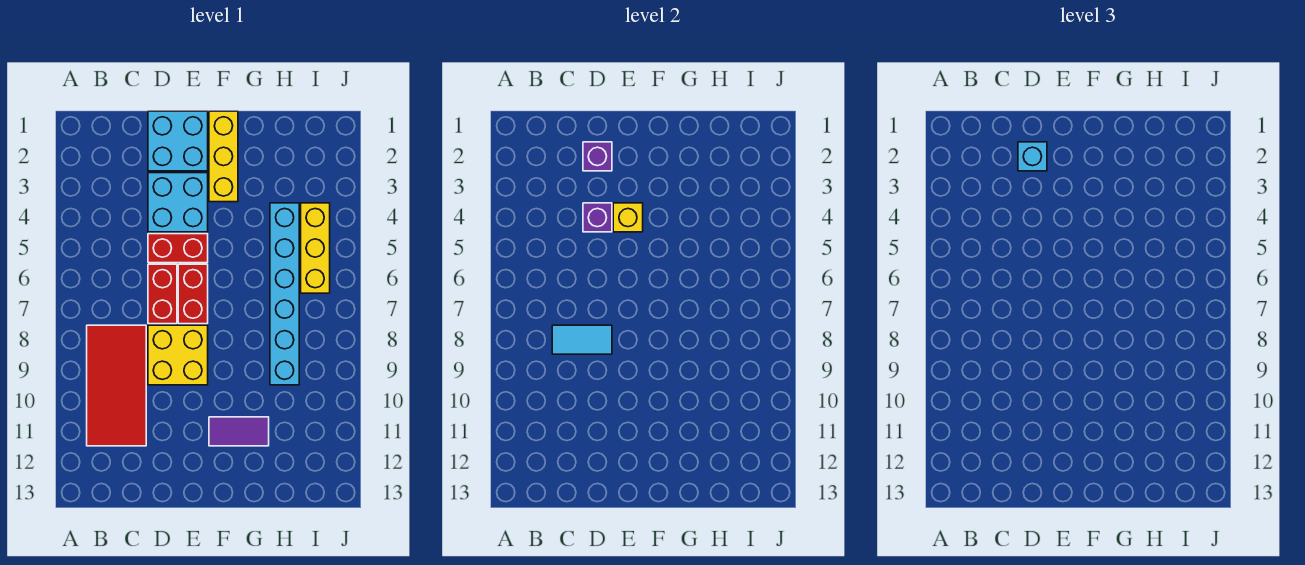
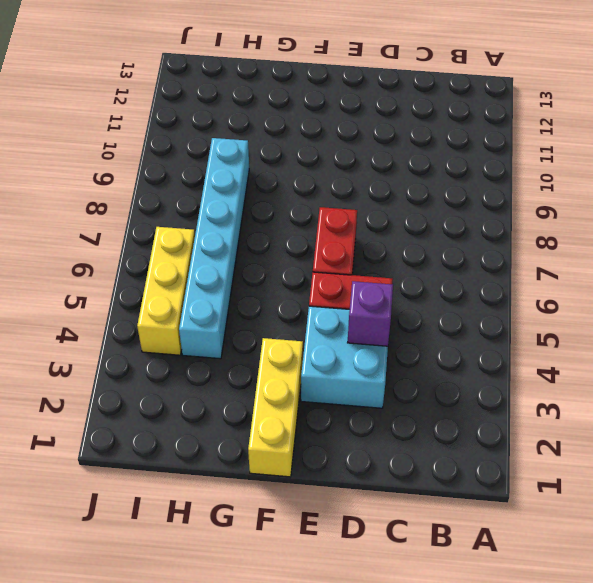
none -> red 2x4 tile [87,325,146,446]
none -> cyan 2x2 brick [148,111,208,171]
none -> red 1x2 brick [148,264,177,324]

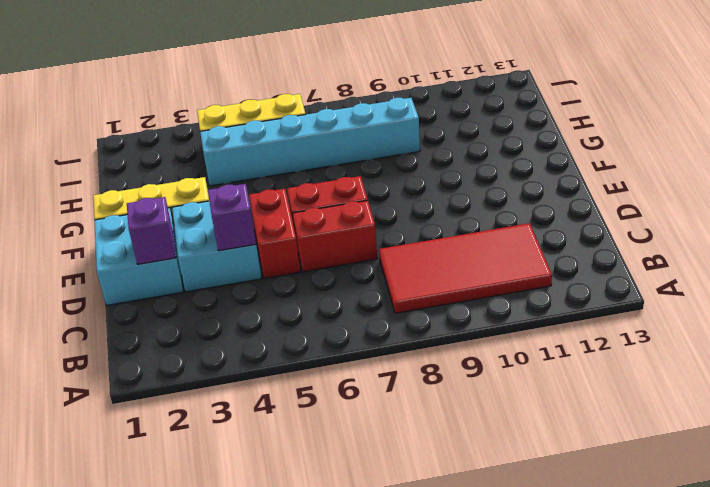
none -> yellow 2x2 brick [148,325,208,385]
none -> purple 1x2 tile [209,417,269,446]
none -> cyan 1x2 tile [552,325,612,354]

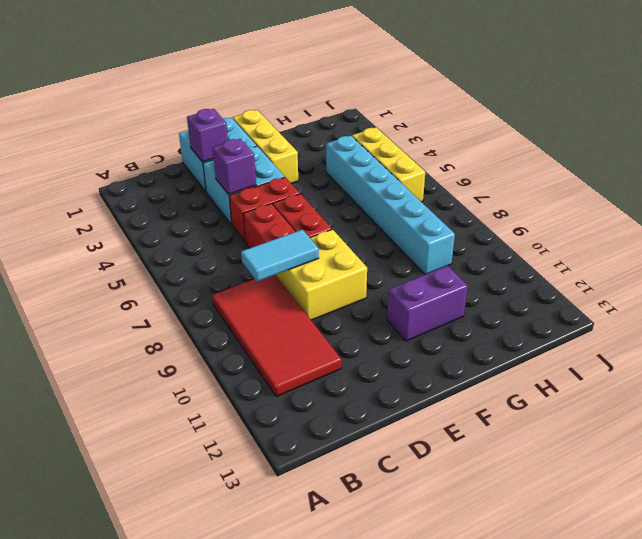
purple 1x2 brick [387,266,468,341] -> purple 1x2 tile [209,417,269,446]
none -> yellow 1x1 brick [613,203,643,232]
none -> cyan 1x1 brick [1018,142,1047,171]

